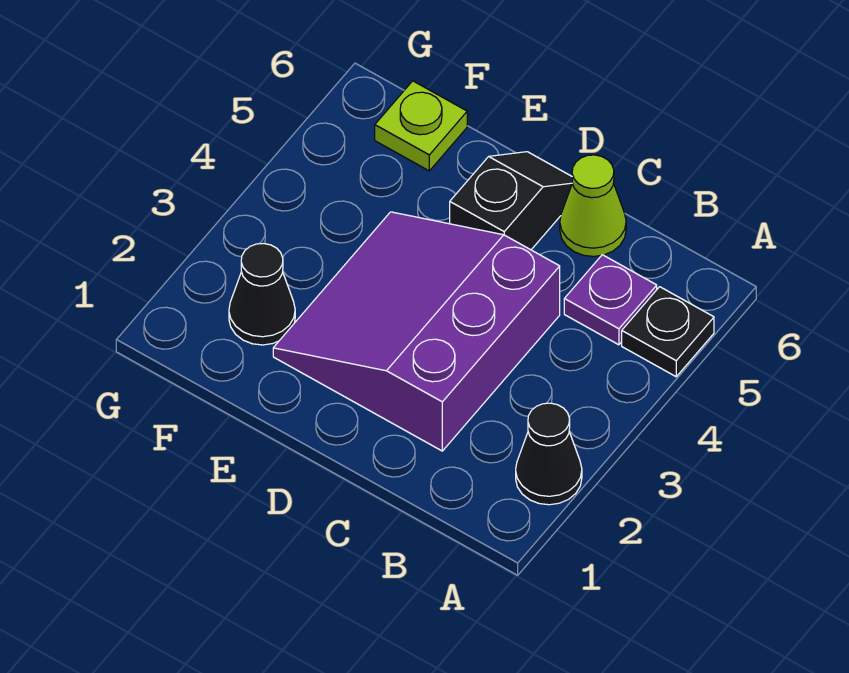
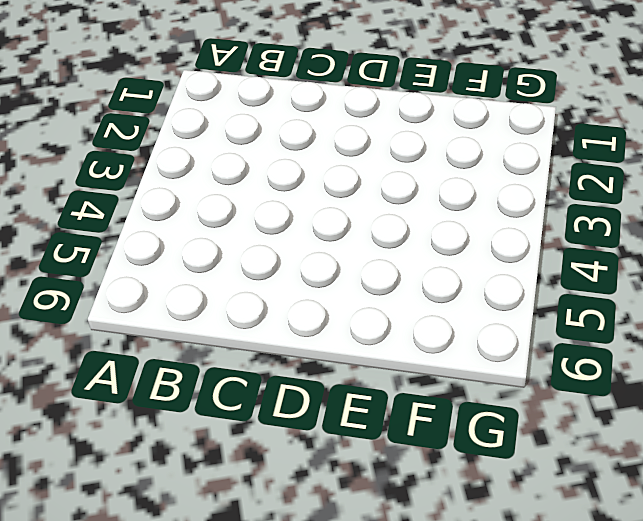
none -> black 1x1 cone [516,403,582,505]
none -> black 1x1 plate [622,287,714,377]

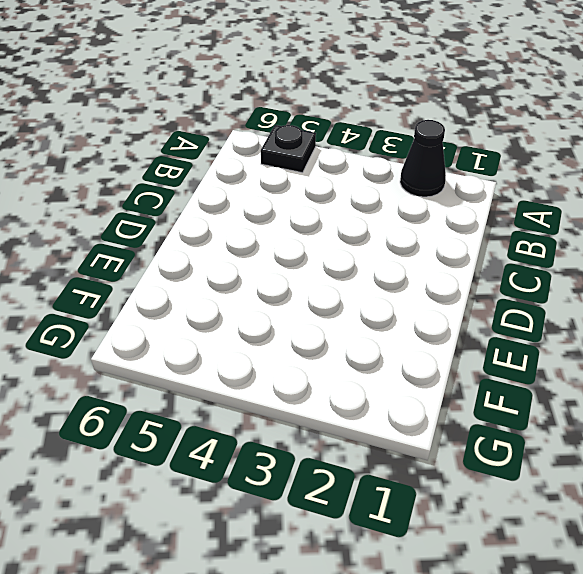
none -> purple 1x1 plate [564,255,657,345]
none -> purple 3x3 slope [273,212,560,451]

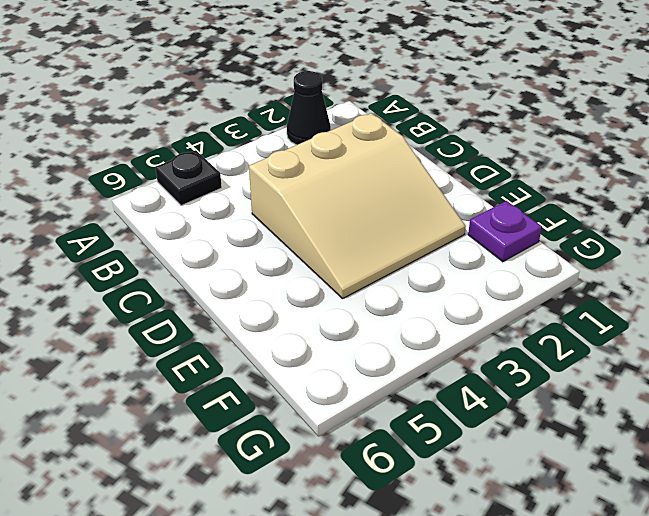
tan 3x3 slope [249,113,466,299] -> purple 3x3 slope [273,212,560,451]
purple 1x1 plate [468,201,542,262] -> purple 1x1 plate moved to [564,255,657,345]
none -> lime 1x1 cone [560,155,626,256]
none -> black 1x2 slope [450,152,572,250]

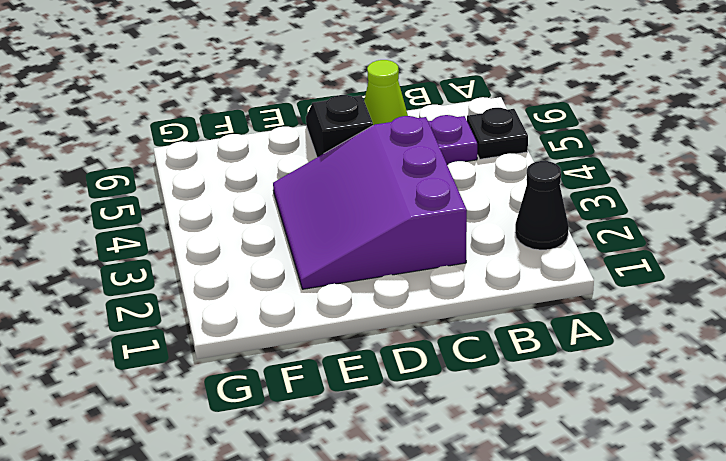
none -> black 1x1 cone [229,243,295,345]
none -> lime 1x1 plate [375,81,467,171]

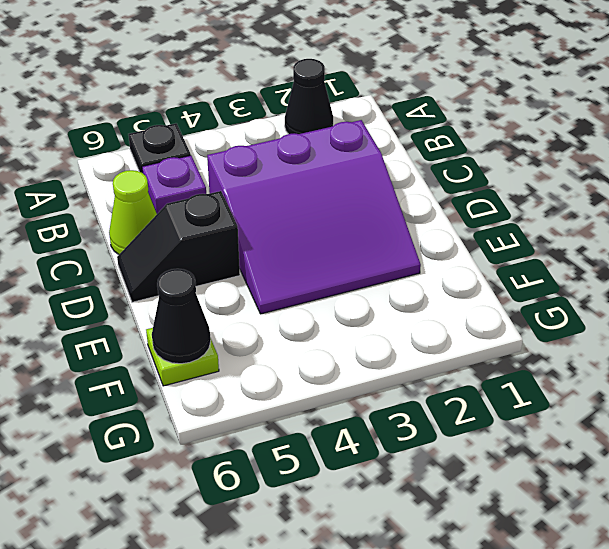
black 1x1 cone [152,269,211,364] -> black 1x1 cone moved to [229,243,295,345]

